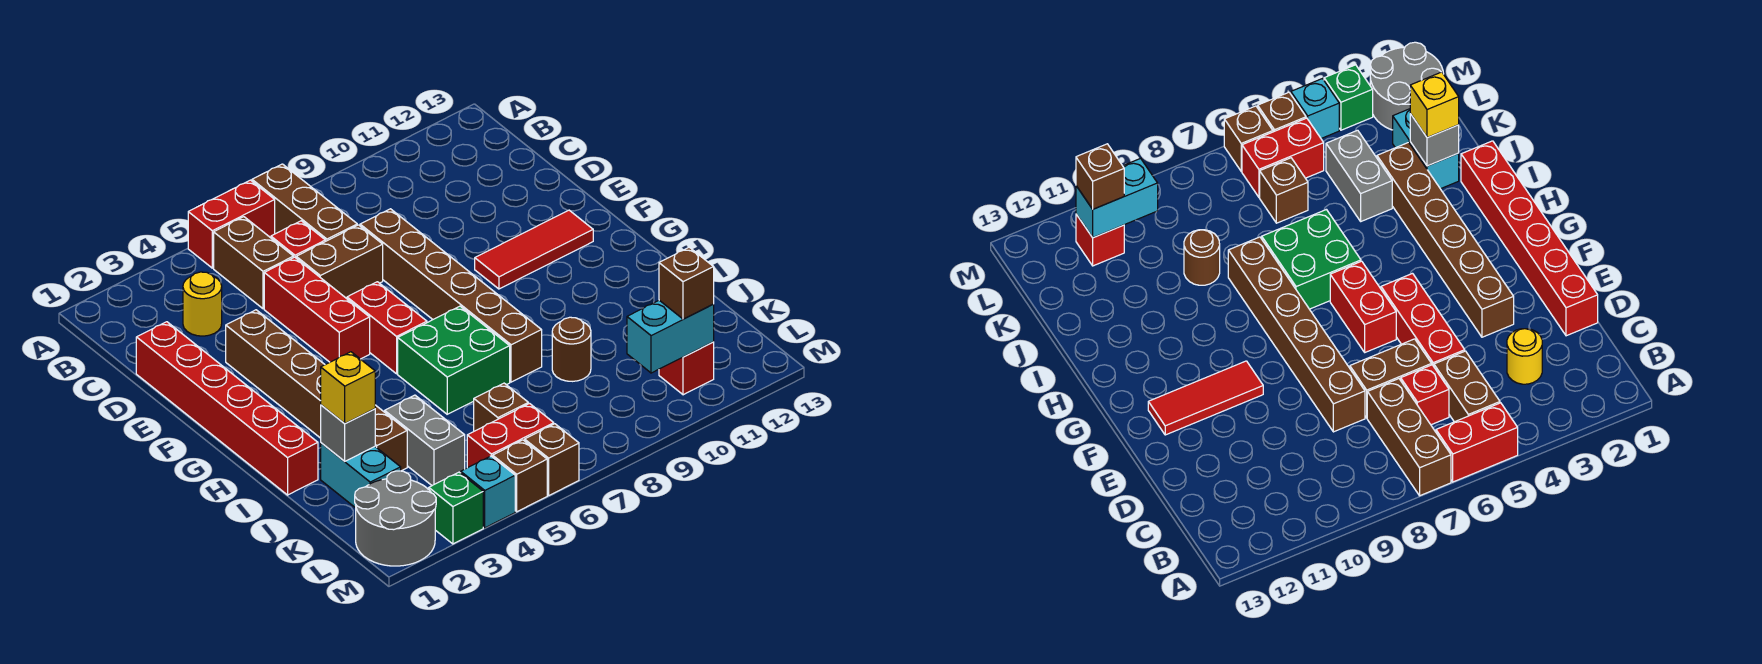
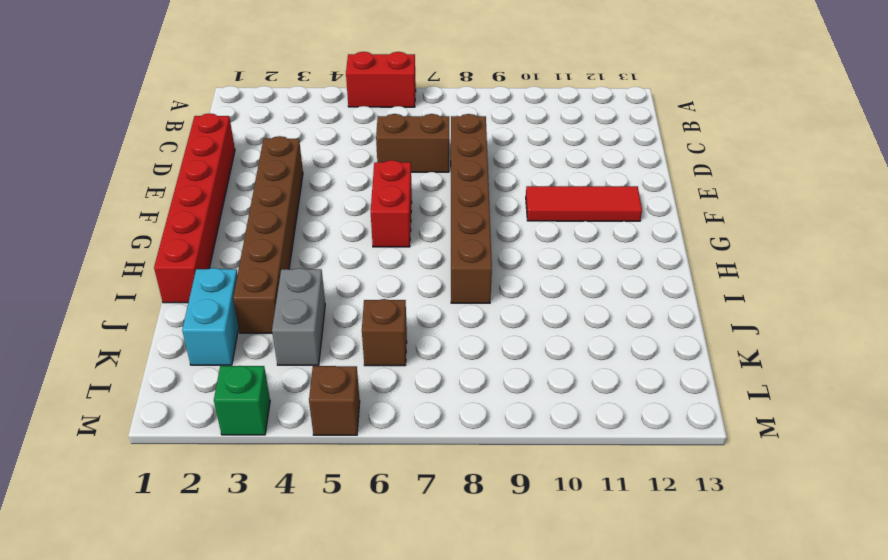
none -> brown 1x3 brick [252,164,357,241]
none -> brown 1x2 brick [214,217,293,309]
none -> yellow 1x1 round brick [183,272,222,336]

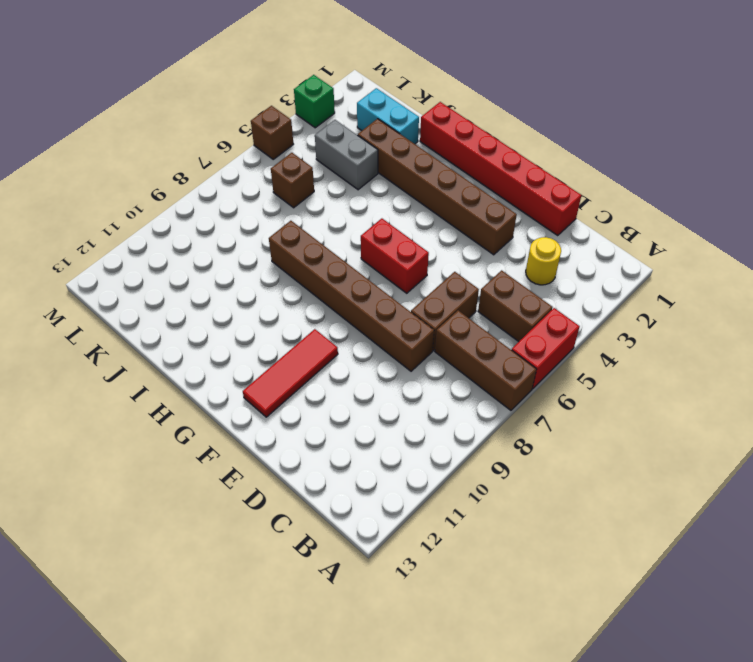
none -> red 1x1 brick [271,221,325,258]
none -> red 1x3 brick [264,257,370,362]
none -> green 2x2 brick [398,306,510,414]

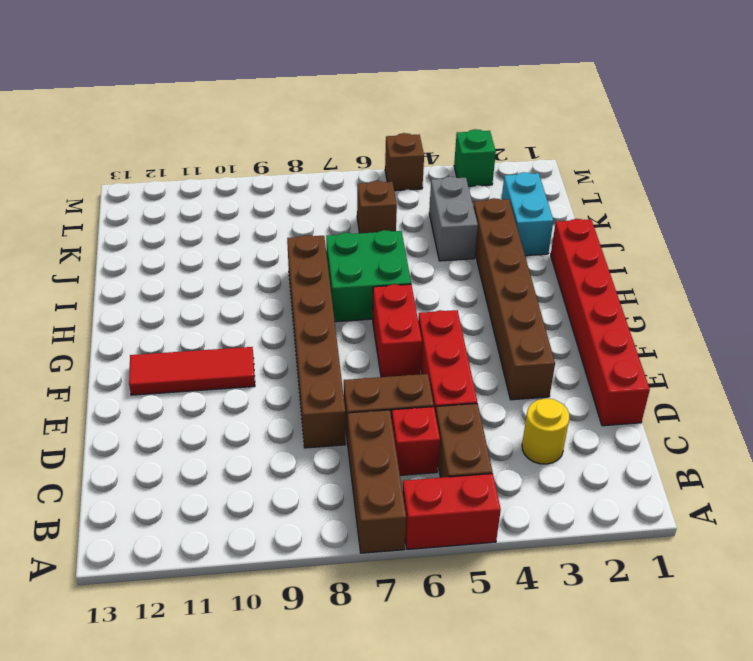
none -> brown 1x1 round brick [552,317,591,381]
none -> grey 2x2 round brick [355,471,436,566]
none -> red 1x2 brick [467,404,554,468]

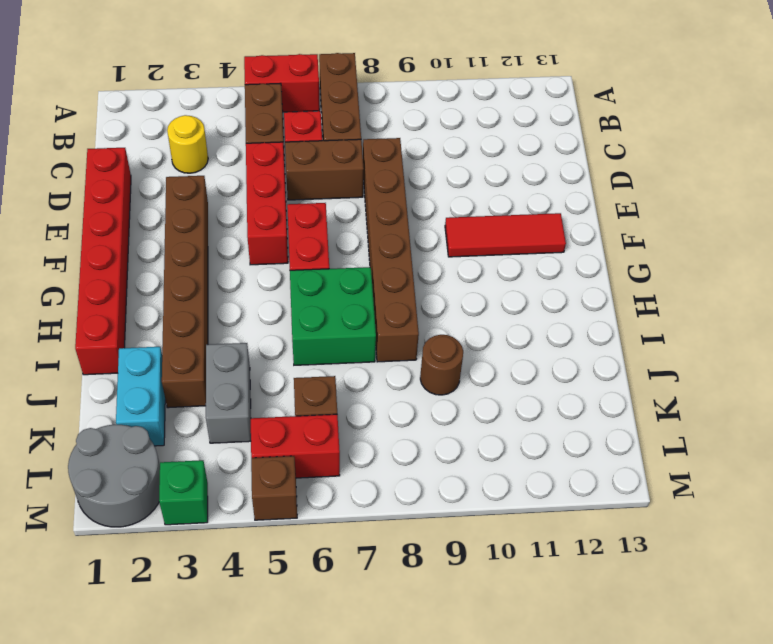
none -> red 1x1 brick [659,342,714,395]
none -> cyan 1x1 brick [461,456,515,528]
none -> brown 1x1 brick [525,424,579,495]

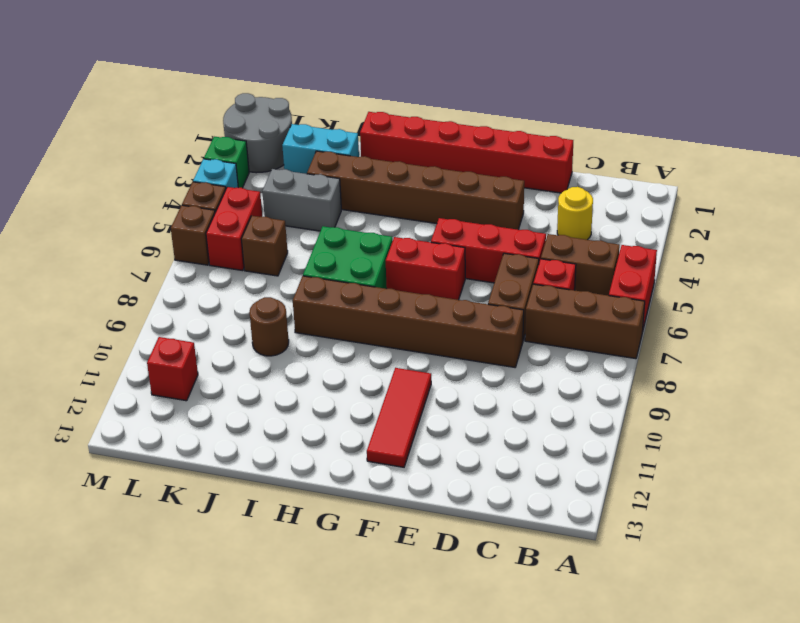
none -> grey 1x1 brick [321,405,375,461]
none -> cyan 1x2 brick [627,300,714,373]
none -> yellow 1x1 brick [321,352,375,424]

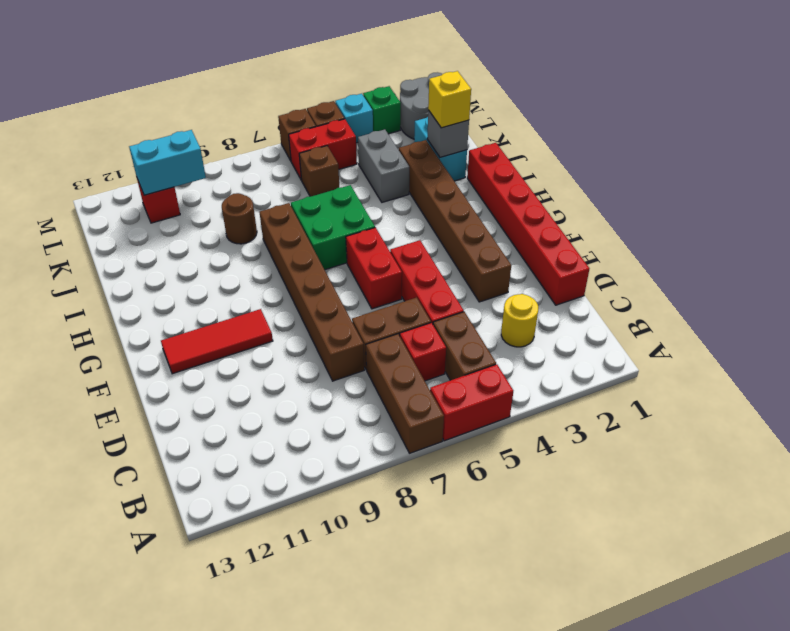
none -> brown 1x1 brick [659,247,714,319]

